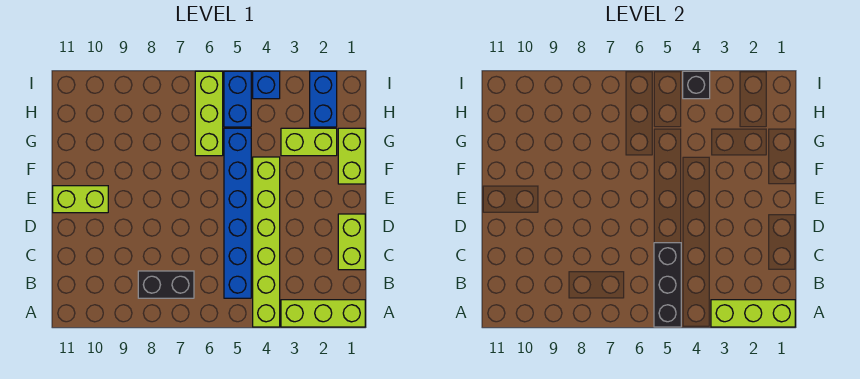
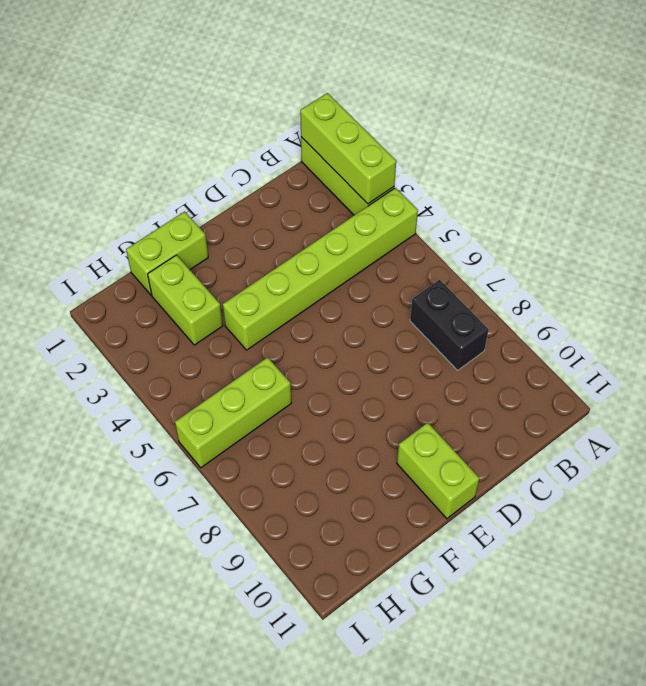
none -> blue 1x6 brick [224,128,251,298]
none -> lime 1x2 brick [338,214,365,270]
none -> blue 1x2 brick [310,71,337,127]

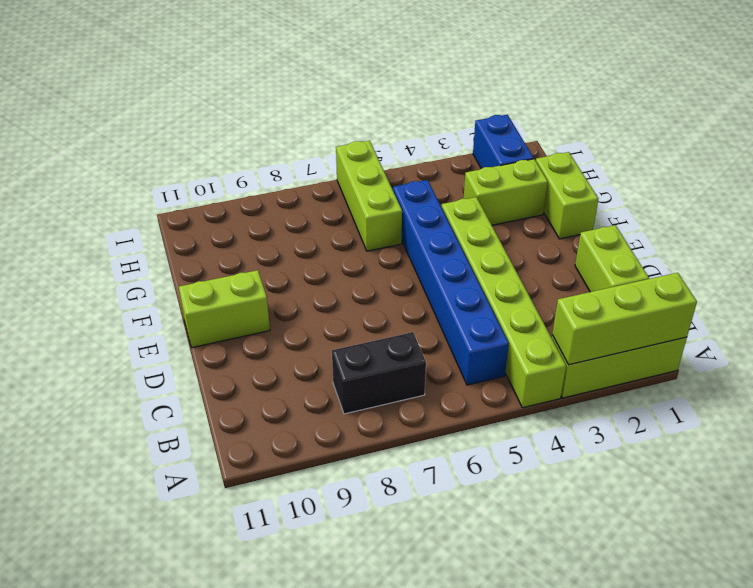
none -> blue 1x2 brick [224,71,251,127]
none -> blue 1x1 brick [253,71,280,99]
none -> black 1x3 brick [654,243,681,327]

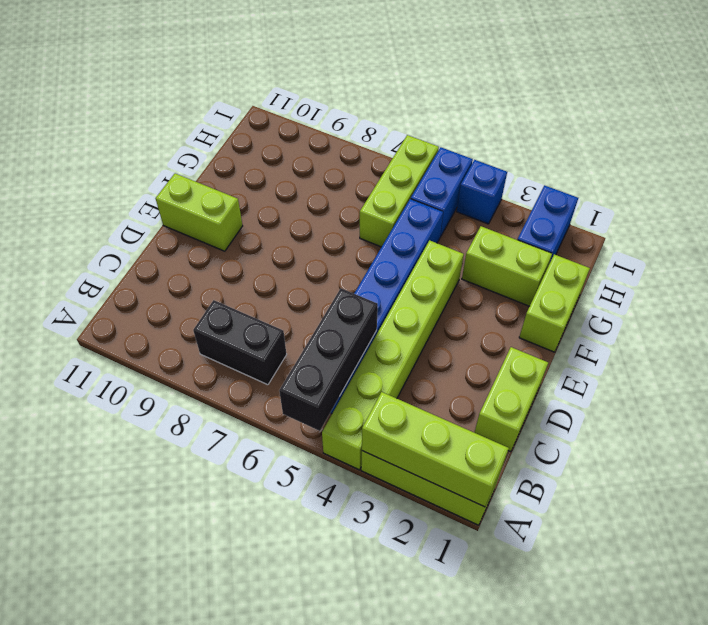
none -> black 1x1 brick [683,71,710,99]

